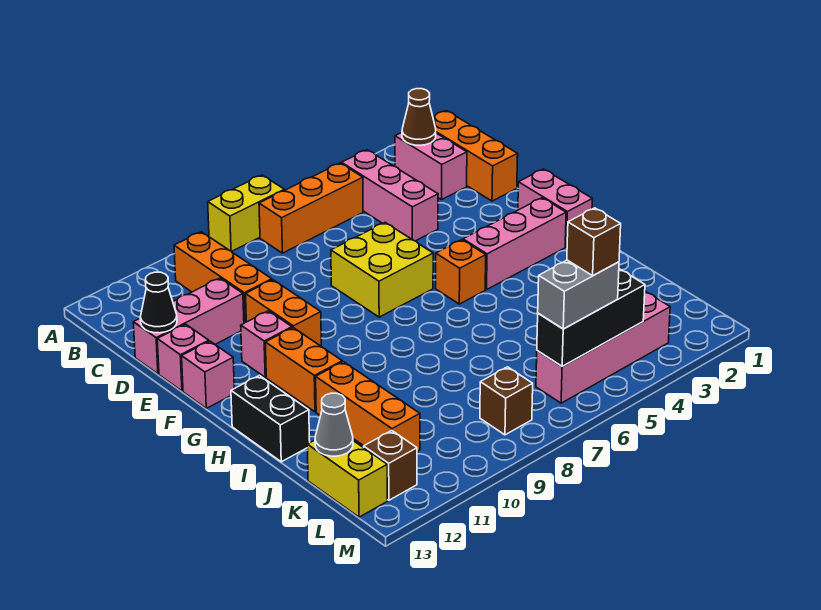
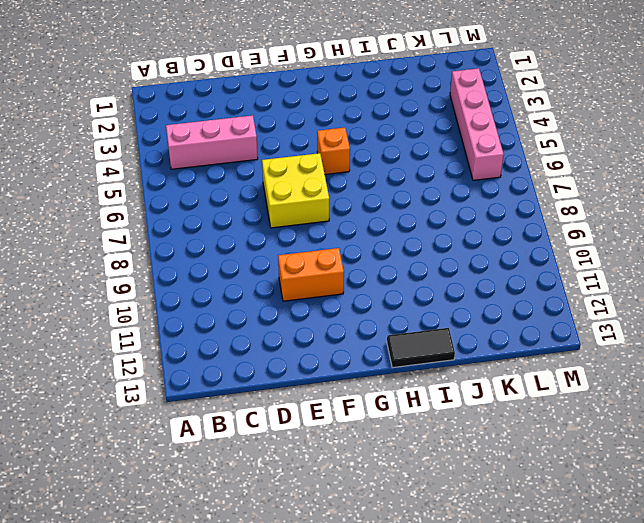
black 1x2 tile [387,328,455,368] -> black 1x2 brick [231,376,310,462]
none -> yellow 1x2 brick [208,175,284,252]
none -> orange 1x3 brick [433,111,518,201]
none -> pink 1x2 brick [395,133,467,200]

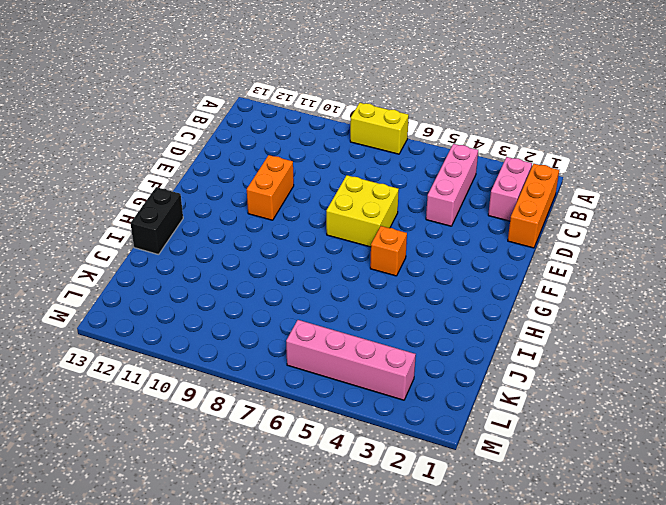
none -> orange 1x3 brick [259,163,363,253]
none -> orange 1x3 brick [174,232,272,323]
none -> pink 1x3 brick [133,278,244,374]

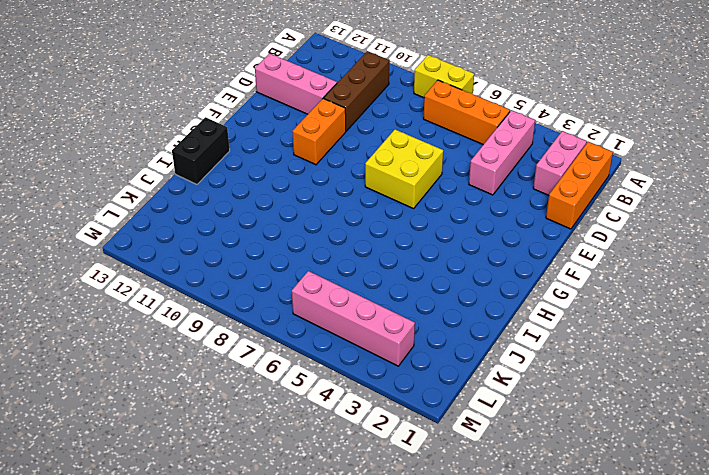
brown 1x3 brick [324,51,389,131] -> orange 1x3 brick [174,232,272,323]
none -> pink 1x1 brick [157,324,209,391]
none -> pink 1x2 brick [518,169,592,247]
none -> pink 1x1 brick [241,311,292,377]

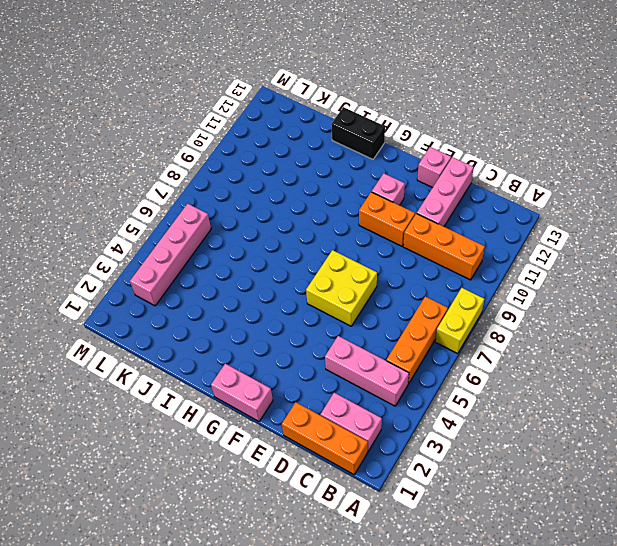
none -> pink 1x1 brick [182,341,234,408]
none -> pink 1x3 brick [463,198,566,290]
none -> orange 1x1 brick [436,240,486,304]

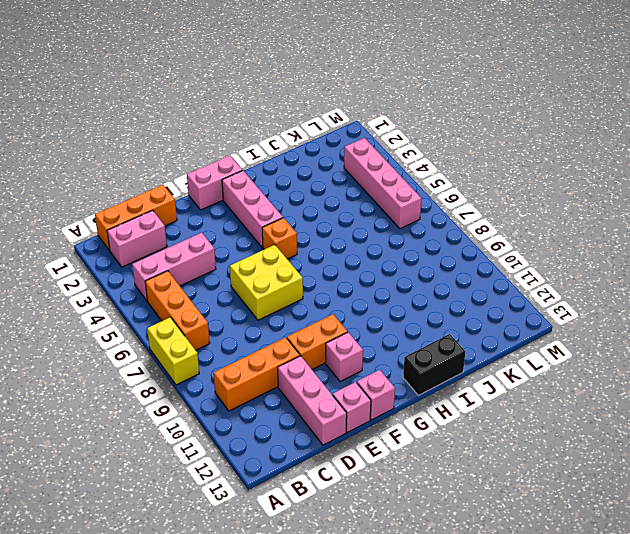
none -> orange 1x2 brick [265,328,342,412]
none -> orange 1x3 brick [316,362,420,451]
none -> yellow 1x2 brick [307,440,388,517]

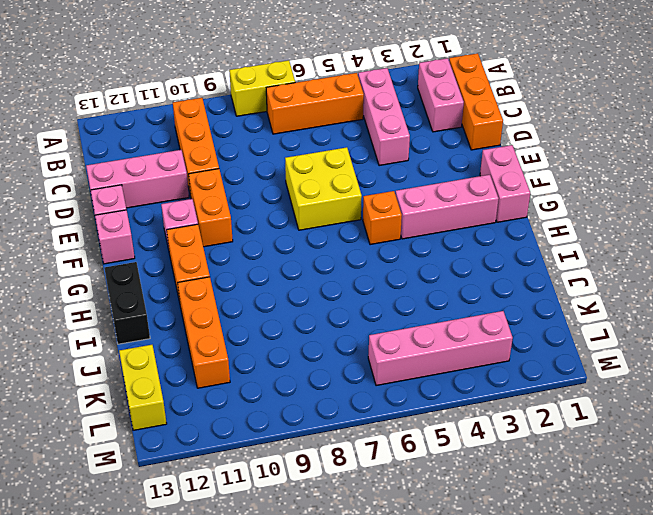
none -> brown 1x1 brick [480,367,533,435]
none -> brown 1x1 brick [364,431,417,500]
none -> brown 1x1 cone [402,89,436,145]

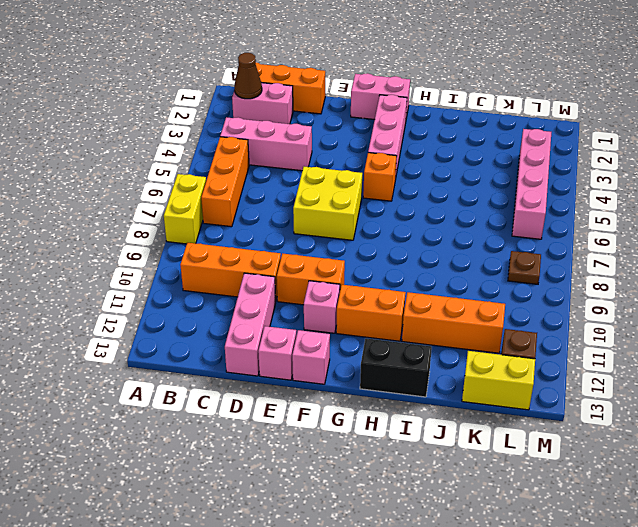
brown 1x1 plate [508,251,541,284] -> brown 1x1 brick [480,367,533,435]
none -> black 1x1 cone [140,272,177,333]
none -> grey 1x1 cone [315,393,353,456]
none -> black 1x3 brick [537,269,645,366]

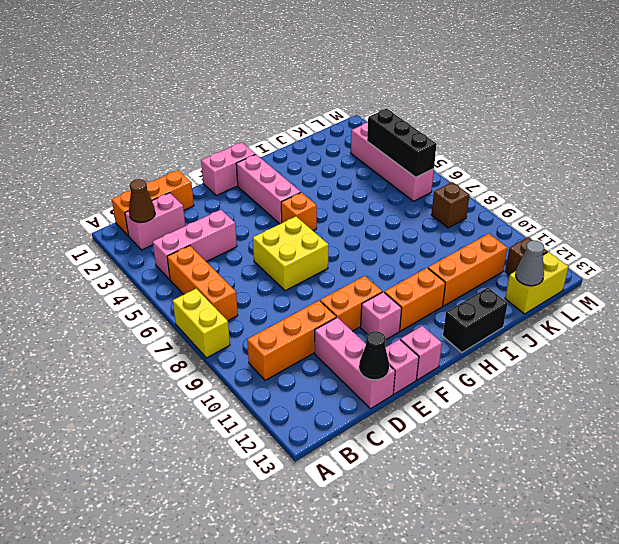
none -> grey 1x2 brick [538,260,619,329]
none -> brown 1x1 brick [567,208,621,276]

